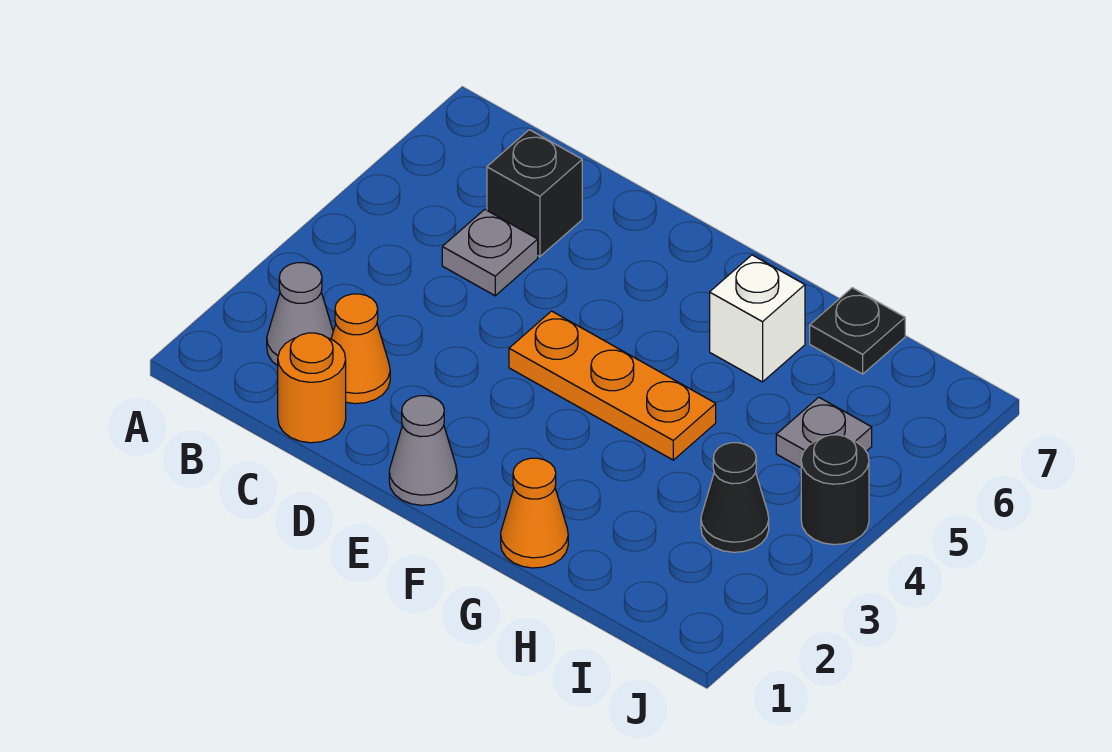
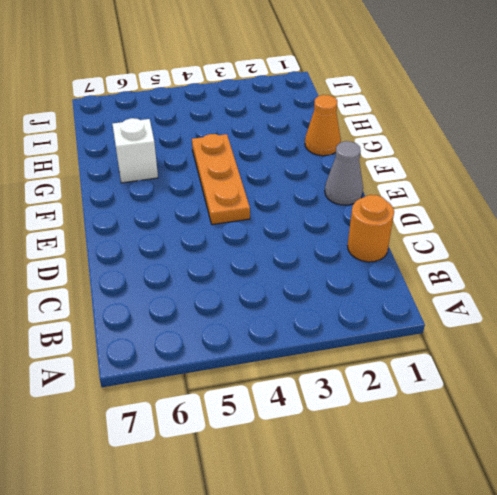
none -> grey 1x1 cone [267,263,333,366]
none -> orange 1x1 cone [331,294,390,404]
none -> grey 1x1 plate [442,209,538,296]

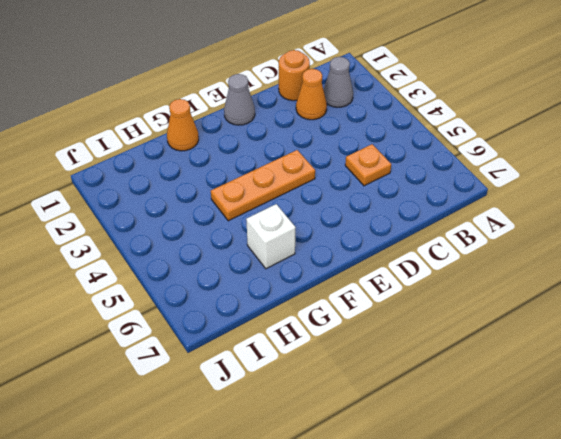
orange 1x1 plate [345,144,391,186] -> grey 1x1 plate [442,209,538,296]
none -> black 1x1 brick [487,130,582,257]
none -> black 1x1 plate [810,288,905,374]
none -> black 1x1 cone [701,443,769,552]

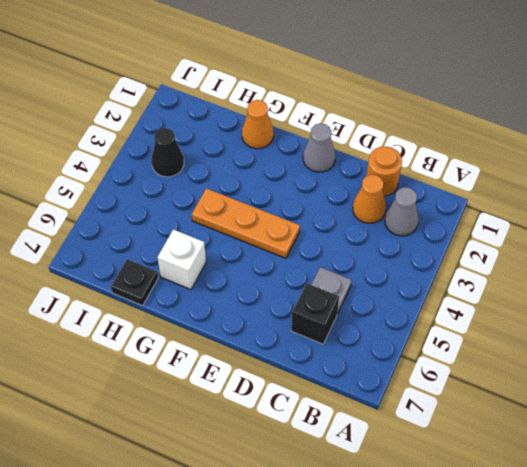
none -> grey 1x1 plate [776,397,872,468]
none -> black 1x1 round brick [801,435,869,545]

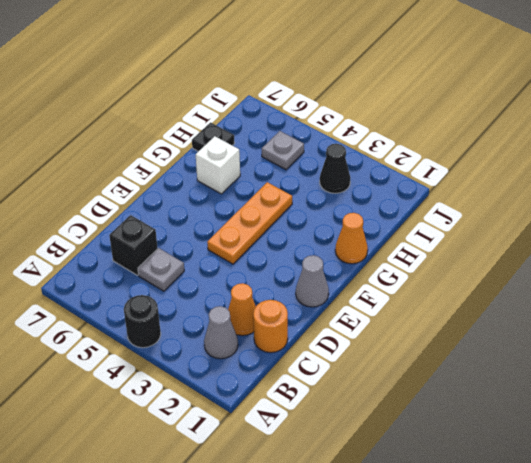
black 1x1 round brick [124,295,161,348] -> black 1x1 round brick moved to [801,435,869,545]

